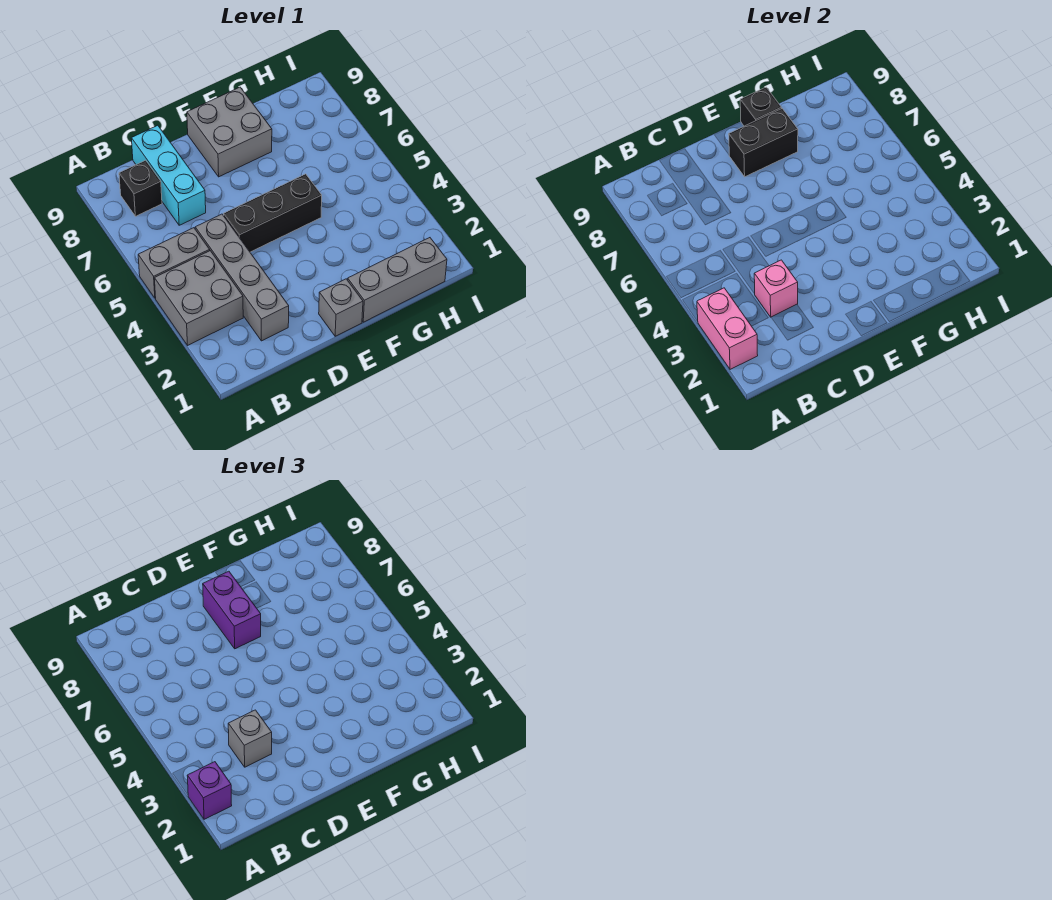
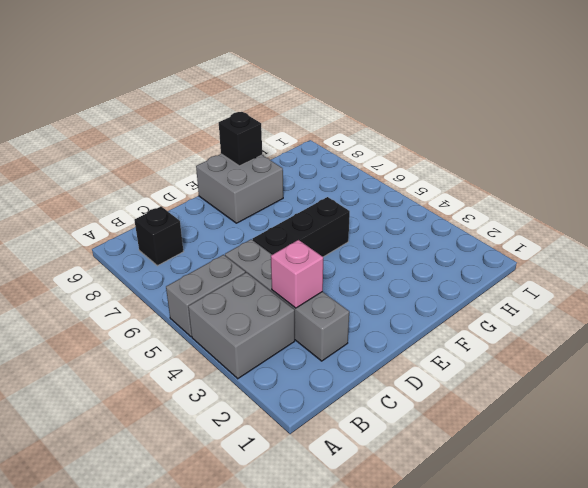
none -> cyan 1x3 brick [131,125,206,225]
none -> grey 1x1 brick [319,279,363,336]
none -> grey 1x3 brick [348,238,447,322]

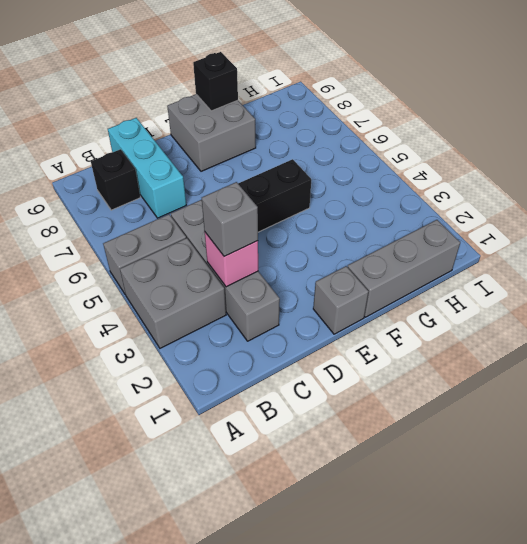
none -> pink 1x2 brick [697,288,758,369]
none -> black 1x2 brick [729,109,798,177]
none -> purple 1x1 brick [187,762,232,819]

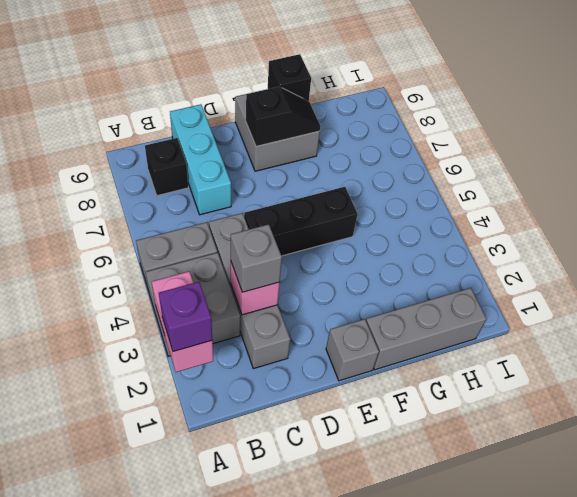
black 1x2 slope [246,87,321,146] -> black 1x2 brick [729,109,798,177]
none -> purple 1x2 brick [203,571,261,649]

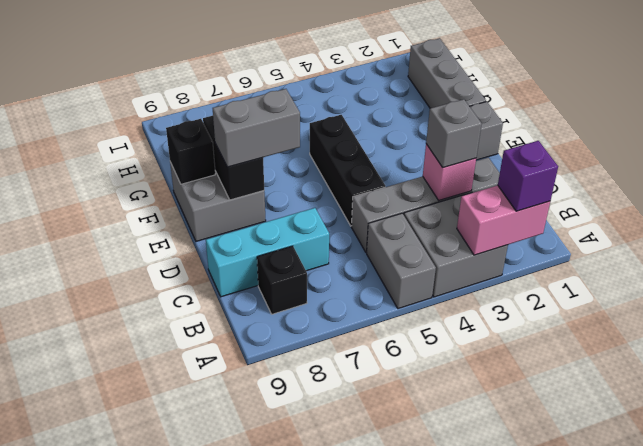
grey 1x2 brick [213,89,300,167] -> purple 1x2 brick [203,571,261,649]

